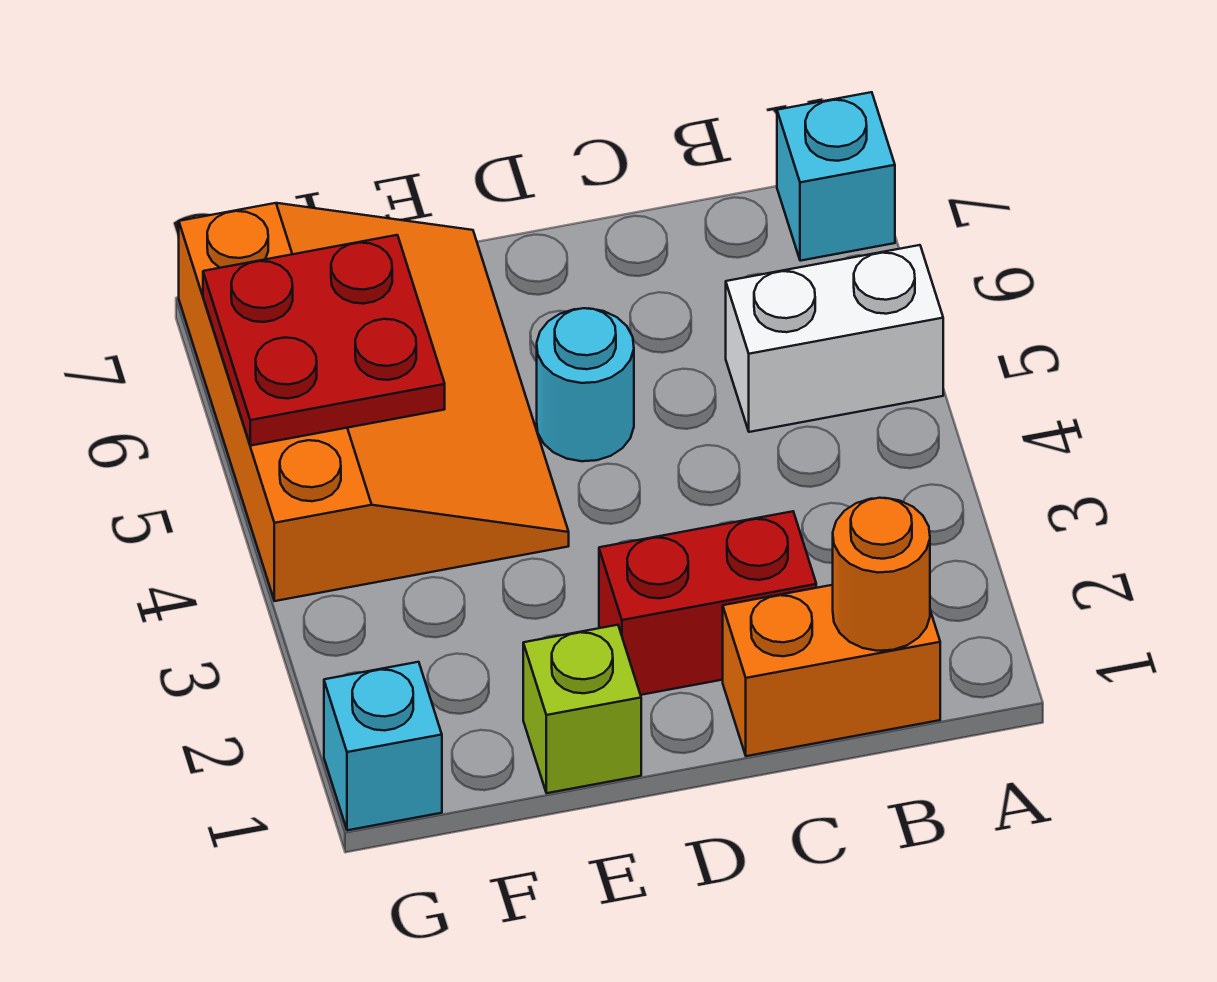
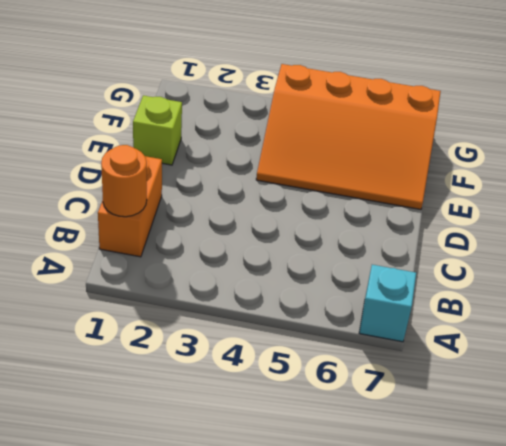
none -> white 1x2 brick [726,245,943,432]
none -> red 1x2 brick [599,511,816,695]

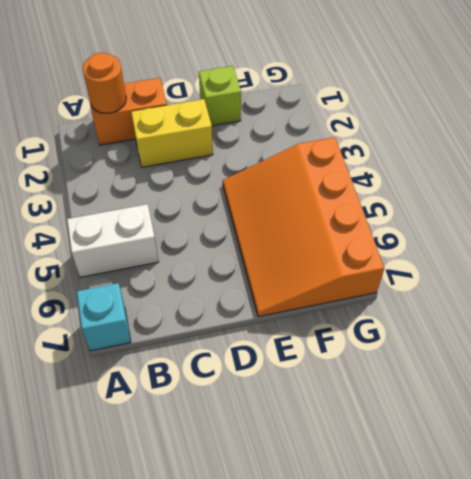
yellow 1x2 brick [131,99,213,167] -> red 1x2 brick [599,511,816,695]
none -> cyan 1x1 round brick [537,308,634,461]
none -> cyan 1x1 brick [324,662,442,830]

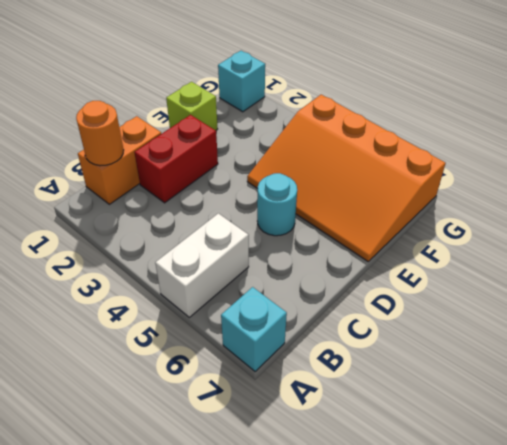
none -> red 2x2 plate [203,235,445,446]

